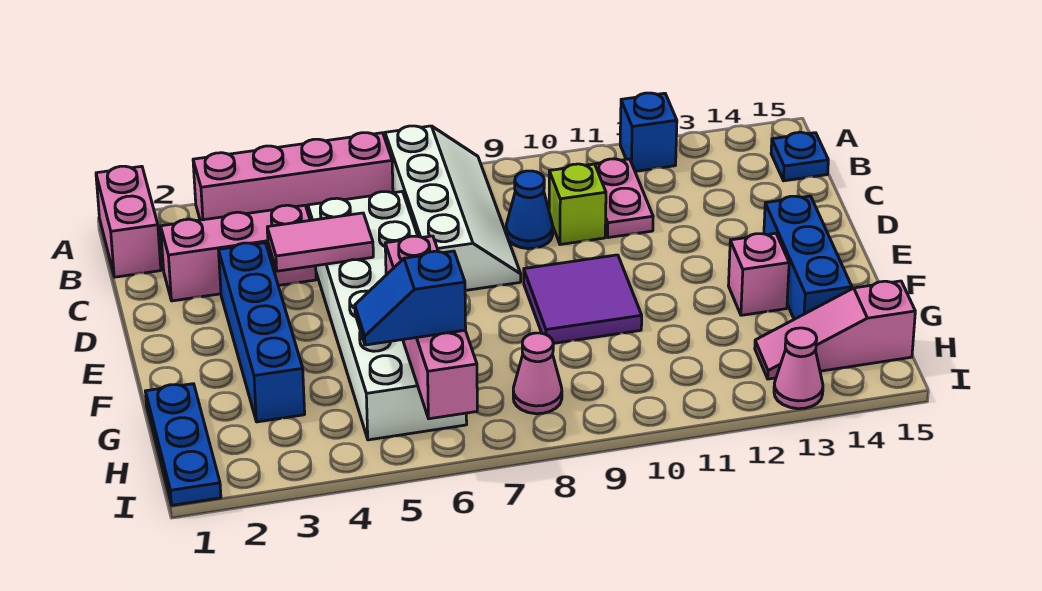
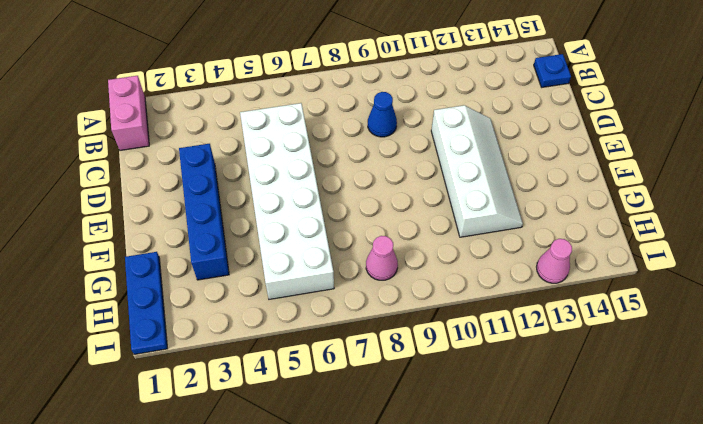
white 2x4 slope [431,105,523,237] -> white 2x4 slope moved to [385,126,521,290]
none -> pink 1x4 brick [193,133,393,220]
none -> blue 1x1 brick [620,93,677,171]
none -> pink 1x2 plate [595,159,653,238]

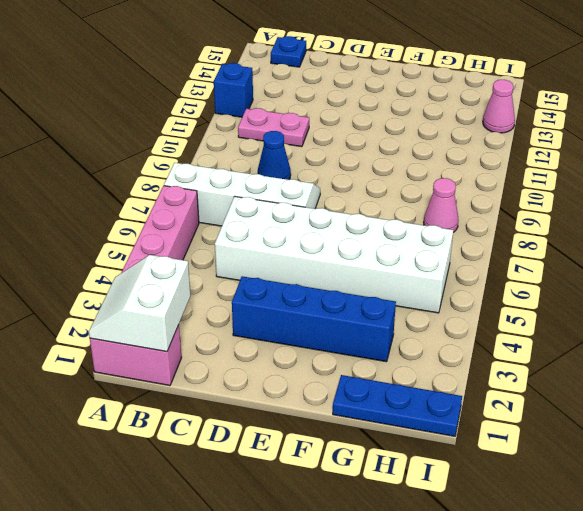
white 2x2 slope [89,255,190,352] -> none
none -> pink 1x3 brick [161,205,316,301]
none -> lime 1x1 brick [549,164,606,245]
none -> purple 2x2 tile [524,255,642,343]

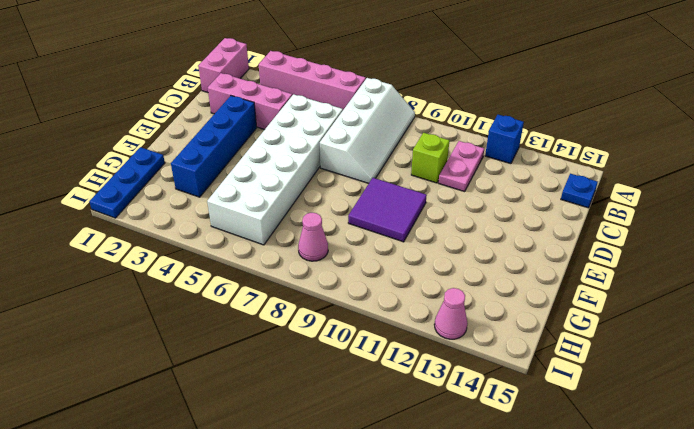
none -> blue 1x1 cone [506,171,553,249]
none -> blue 1x3 brick [764,196,852,319]
none -> pink 1x1 brick [728,233,789,315]

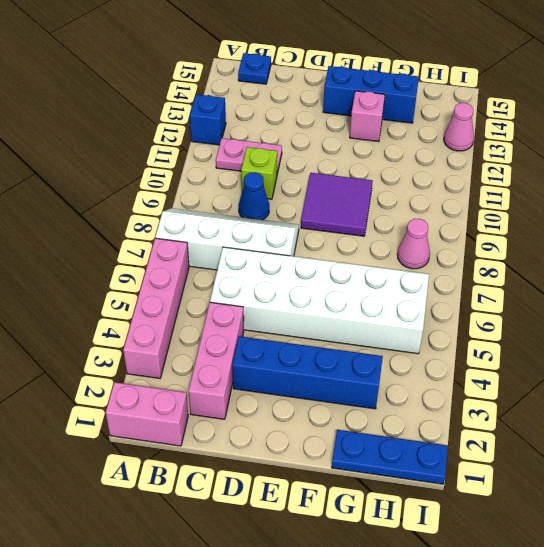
none -> pink 1x3 slope [755,281,915,379]
none -> pink 1x2 tile [267,213,373,271]
none -> pink 1x4 brick [385,236,477,419]

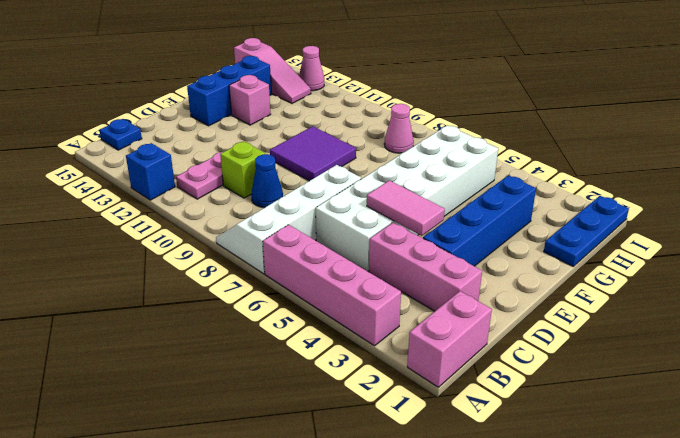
none -> pink 1x4 brick [385,236,477,419]
none -> blue 1x2 slope [355,251,466,345]

